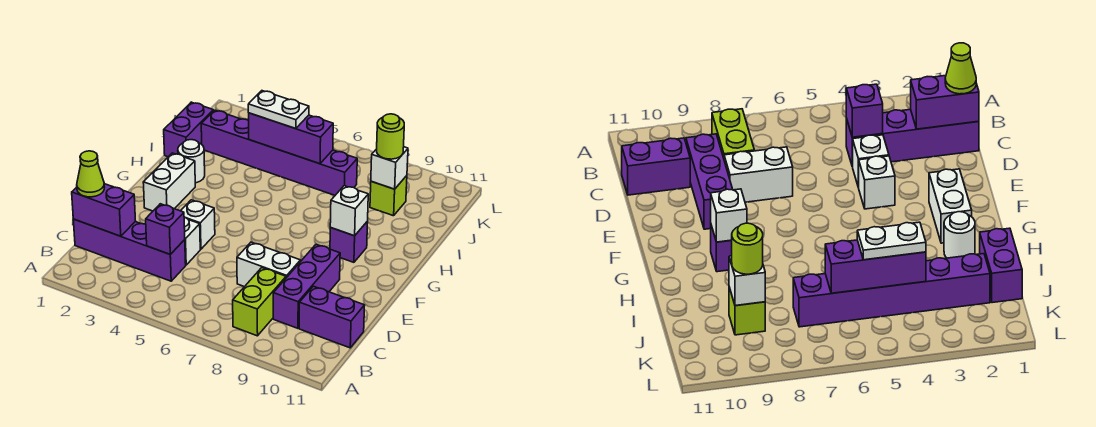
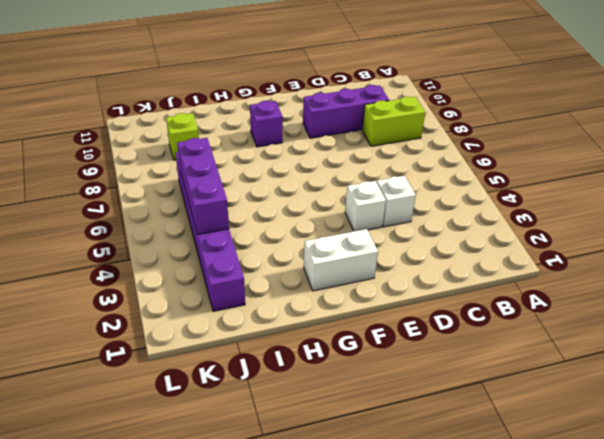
none -> purple 1x4 brick [73,219,186,281]
none -> purple 1x2 brick [299,286,365,348]
none -> white 1x2 brick [237,242,300,287]

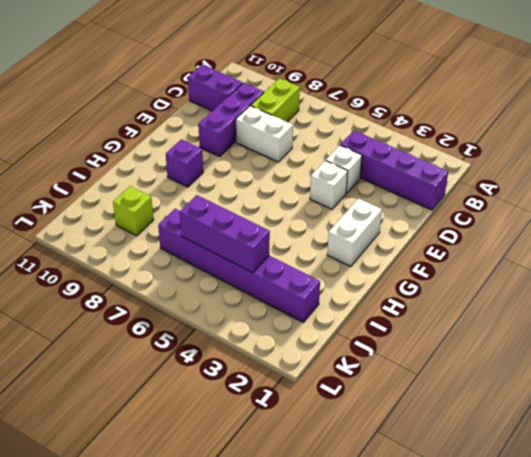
none -> white 1x1 round brick [178,140,205,183]
none -> purple 1x2 brick [164,102,213,157]
none -> purple 1x2 brick [72,184,135,236]

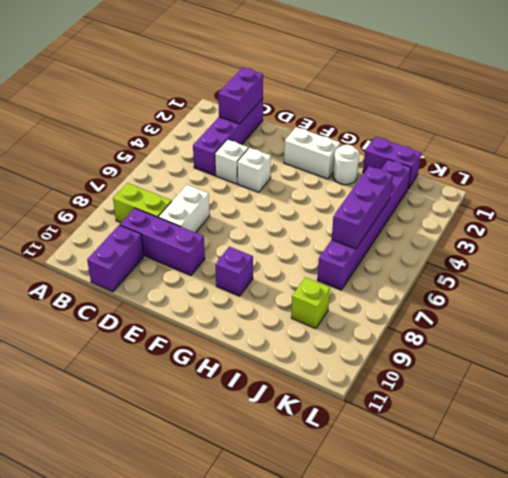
none -> purple 1x1 brick [146,204,185,254]
none -> white 1x1 brick [330,186,368,236]
none -> white 1x1 brick [371,147,408,189]

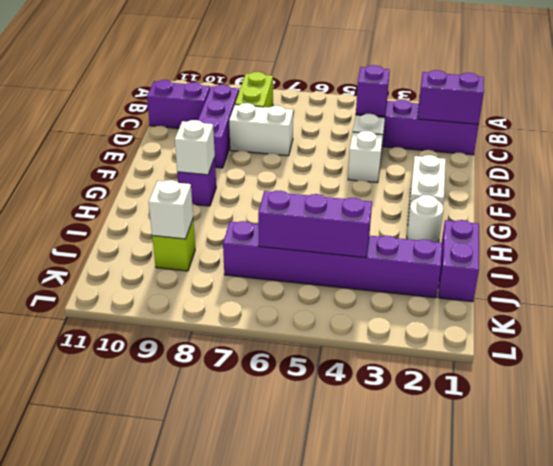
none -> lime 1x1 cone [77,151,105,197]
none -> white 1x2 plate [248,91,309,129]
none -> lime 1x1 round brick [377,114,404,159]

